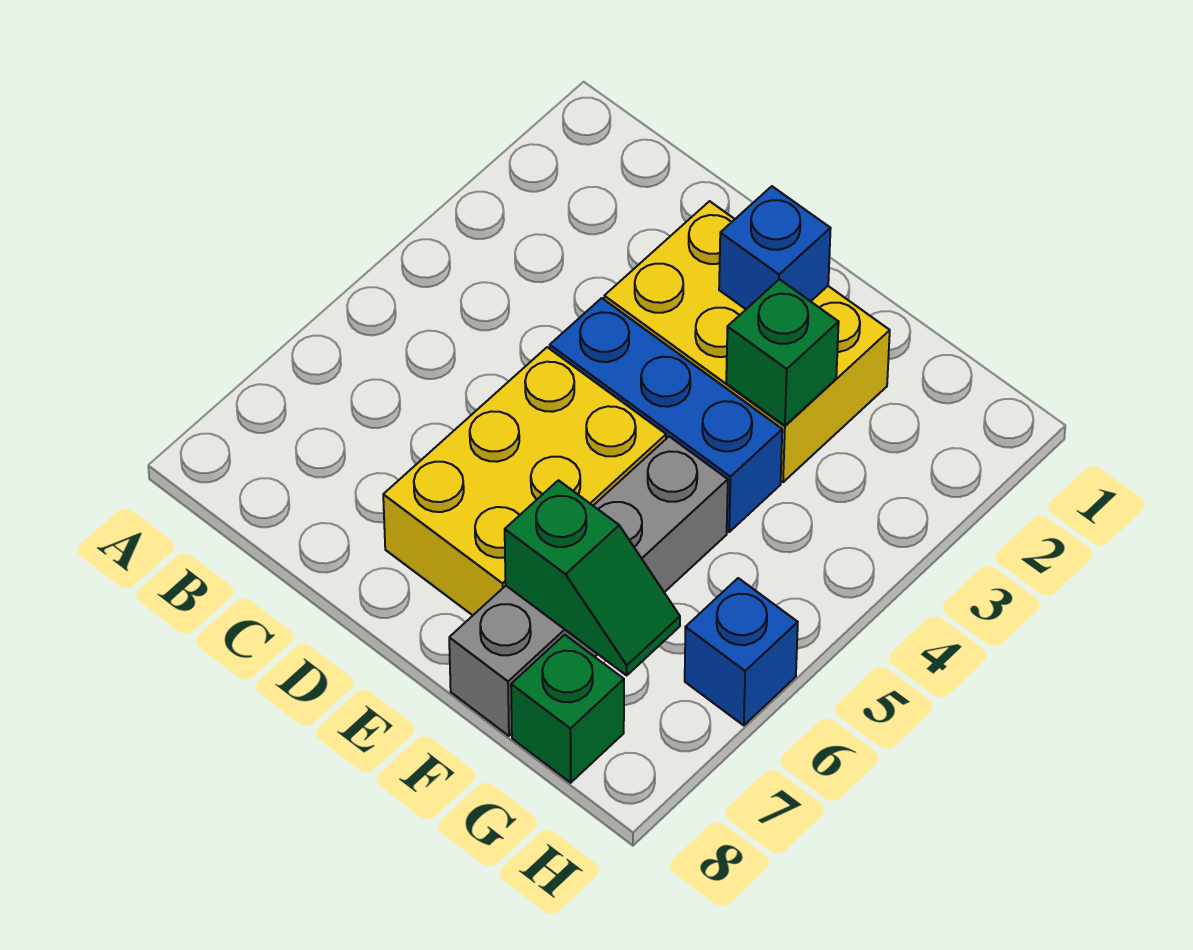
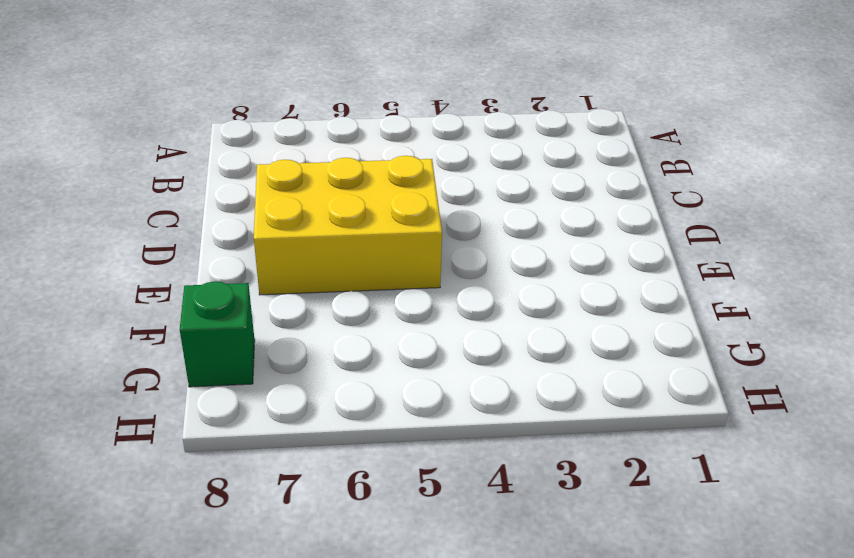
none -> yellow 2x3 brick [604,201,890,482]
none -> blue 1x3 brick [550,298,782,532]

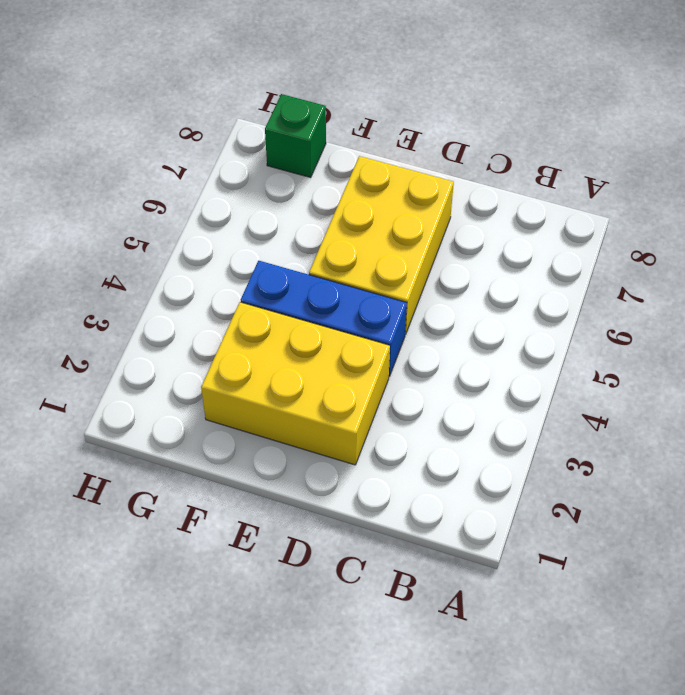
none -> grey 1x4 brick [449,437,728,736]
none -> blue 1x1 brick [685,578,798,725]

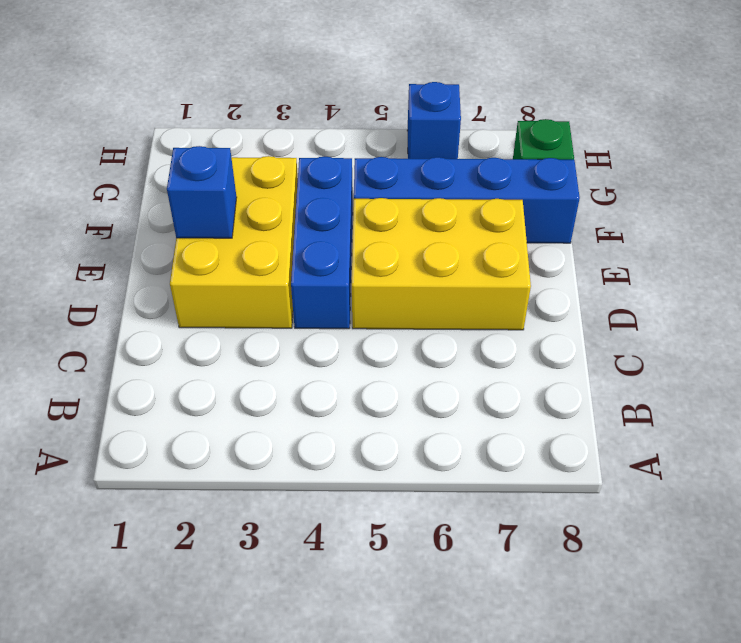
blue 1x4 brick [354,157,580,243] -> grey 1x4 brick [449,437,728,736]
none -> green 1x1 brick [726,279,839,426]
none -> green 1x2 slope [505,480,680,675]

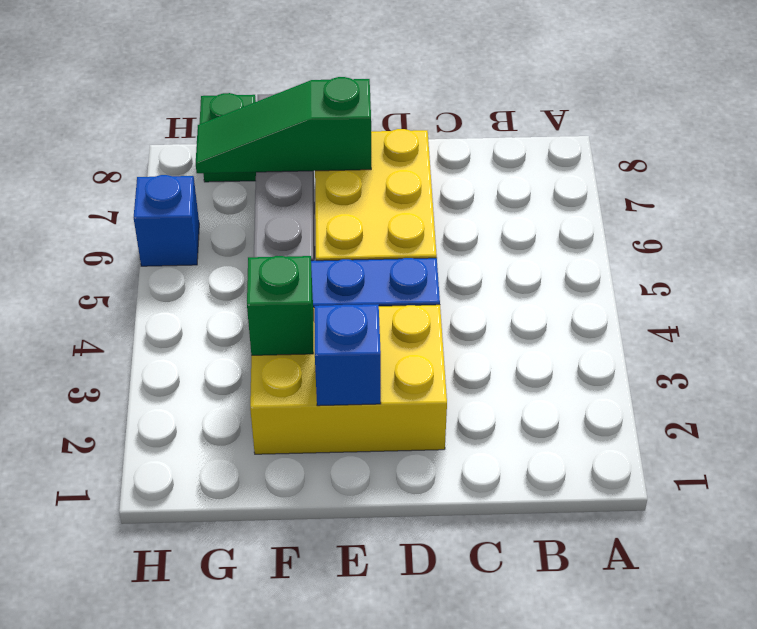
green 1x3 slope [196,77,371,173] -> green 1x2 slope [505,480,680,675]

